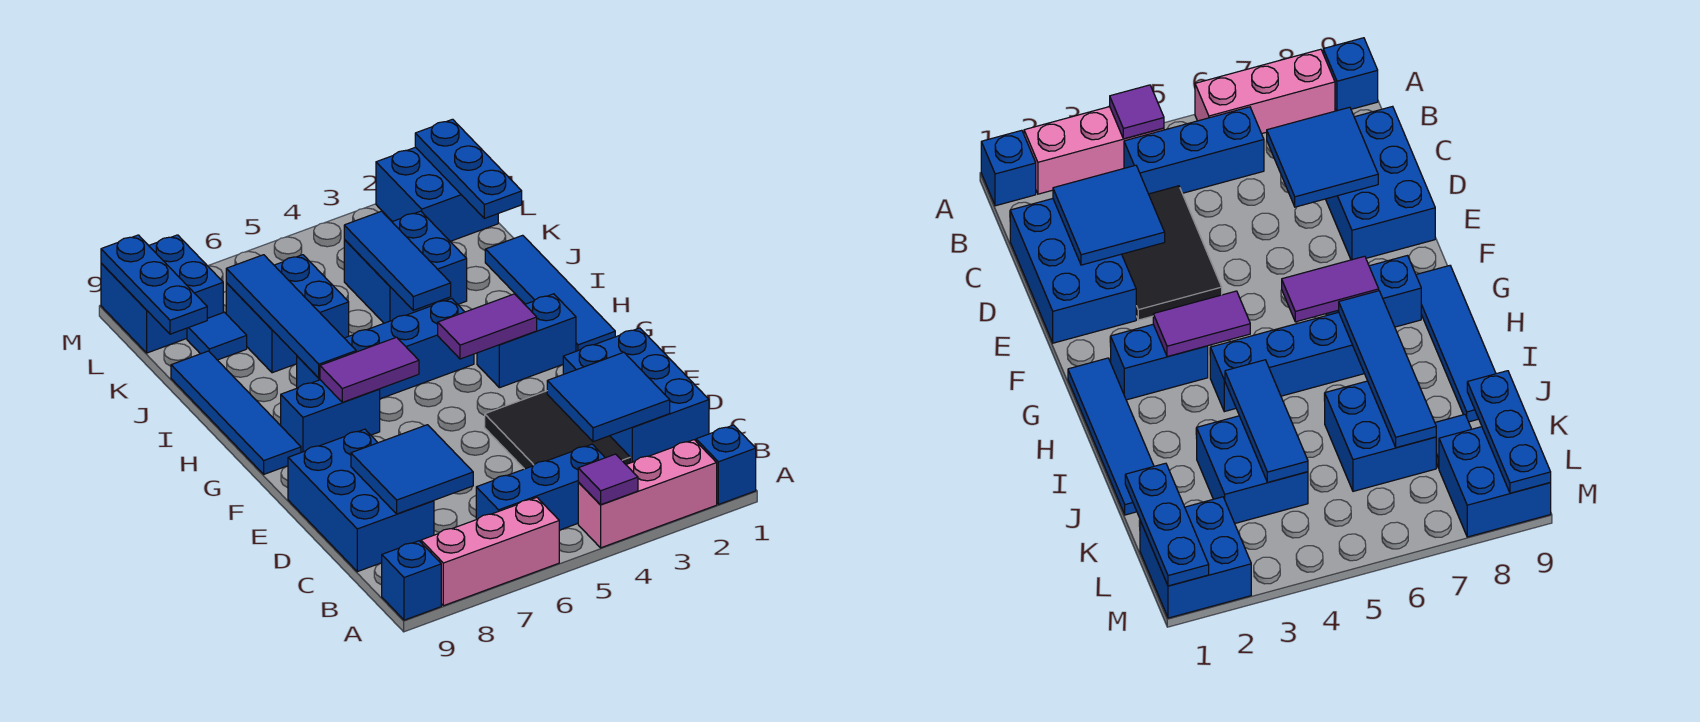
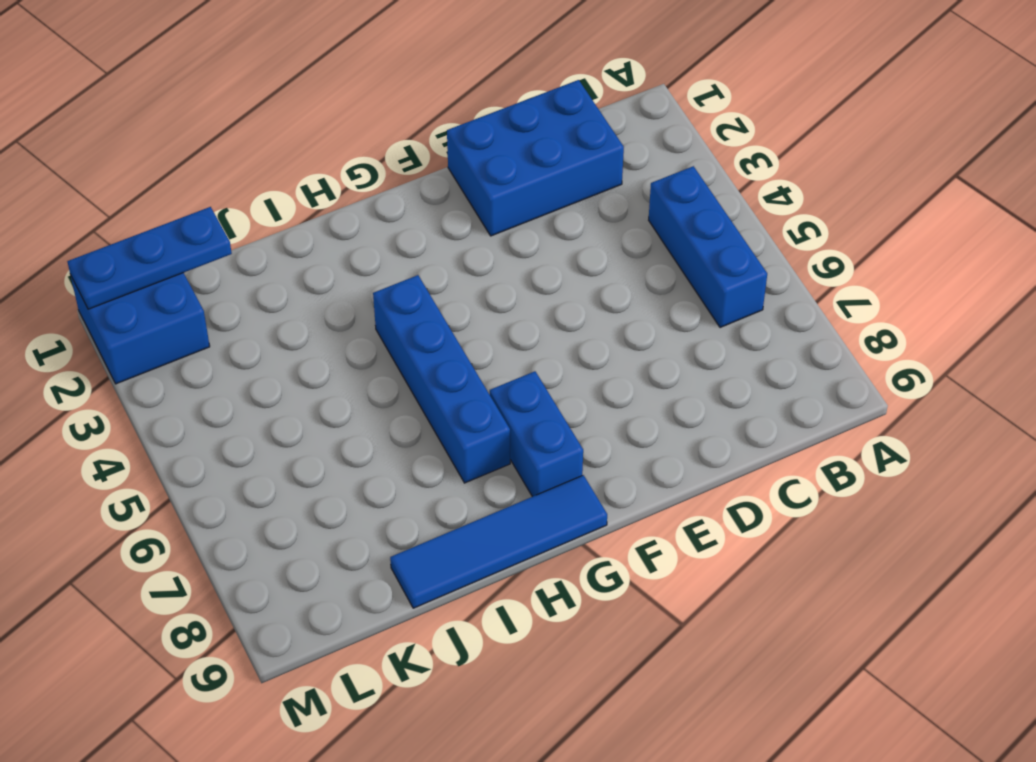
none -> blue 1x1 brick [696,425,756,504]
none -> pink 1x3 brick [578,440,717,548]
none -> pink 1x3 brick [421,498,559,606]

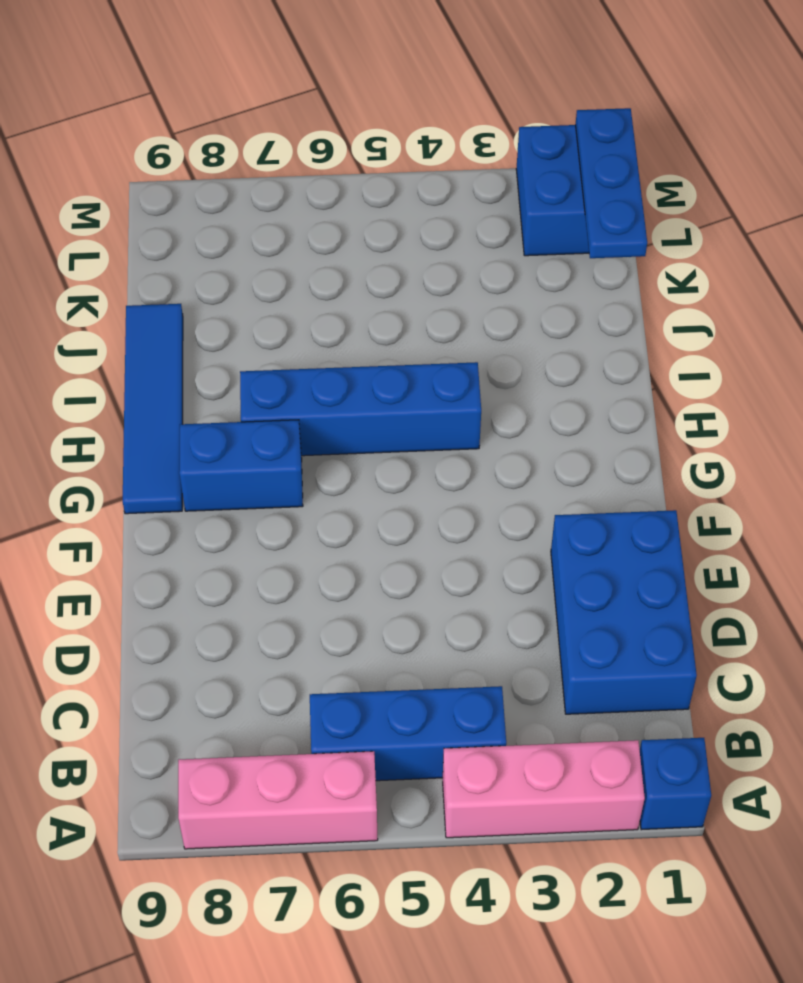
none -> blue 1x1 brick [382,541,441,620]
none -> black 2x3 tile [485,391,630,469]
none -> blue 2x3 brick [288,429,434,572]

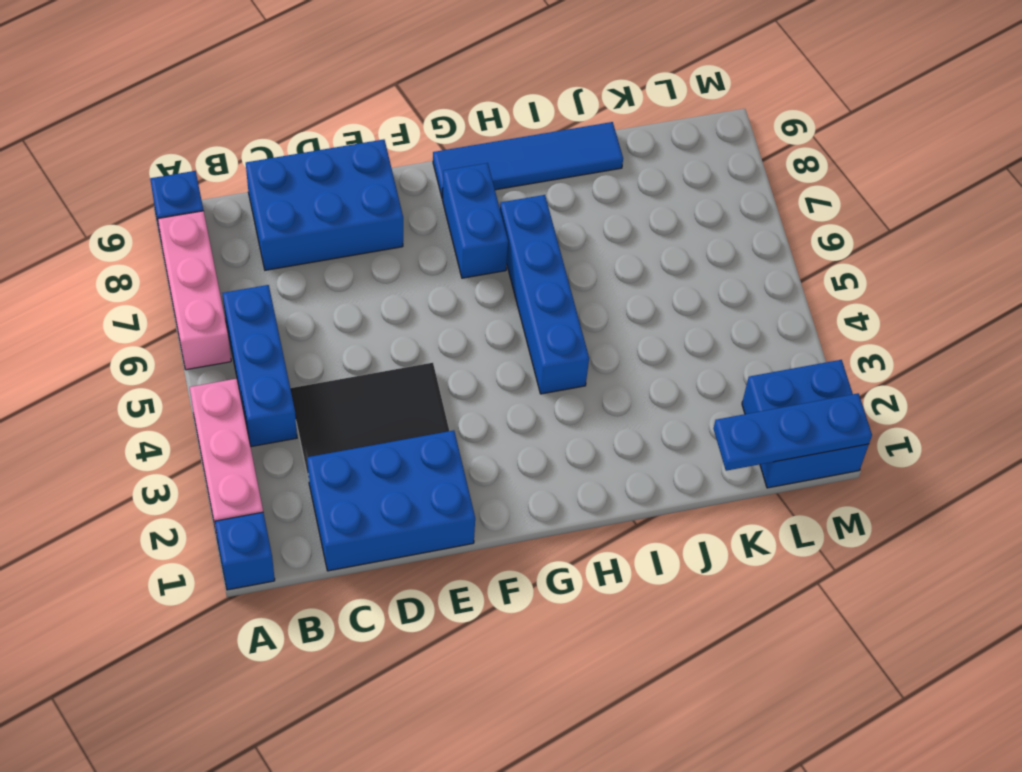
none -> blue 1x4 tile [485,235,615,351]
none -> blue 1x2 brick [477,294,576,388]
none -> blue 2x2 brick [344,211,467,323]

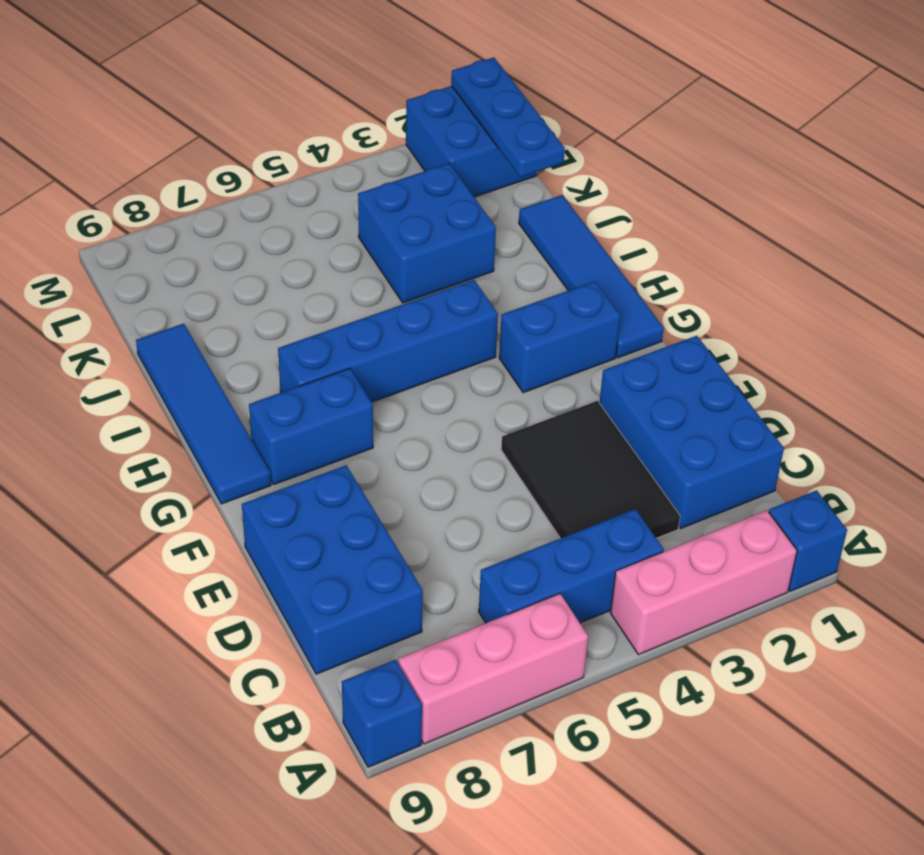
none -> blue 2x2 brick [226,255,349,373]
none -> blue 1x1 tile [187,312,247,360]
none -> blue 2x2 brick [101,235,223,353]

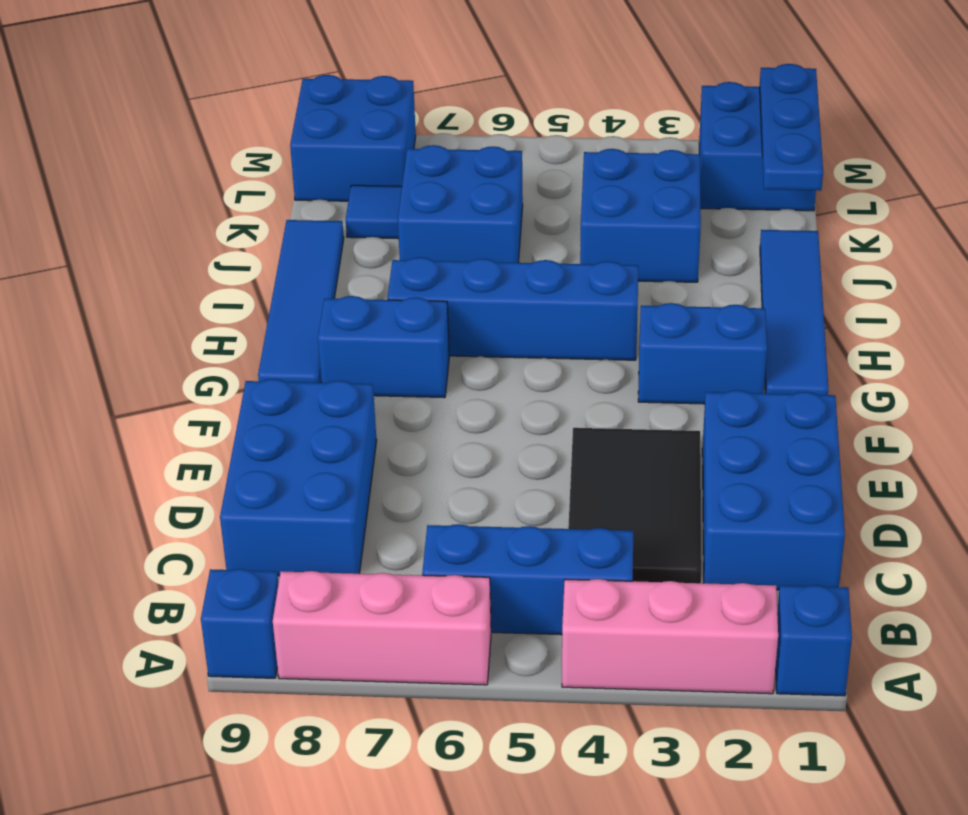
none -> purple 1x1 tile [578,454,638,505]
none -> blue 2x2 tile [547,352,670,442]
none -> blue 2x2 tile [351,425,473,514]

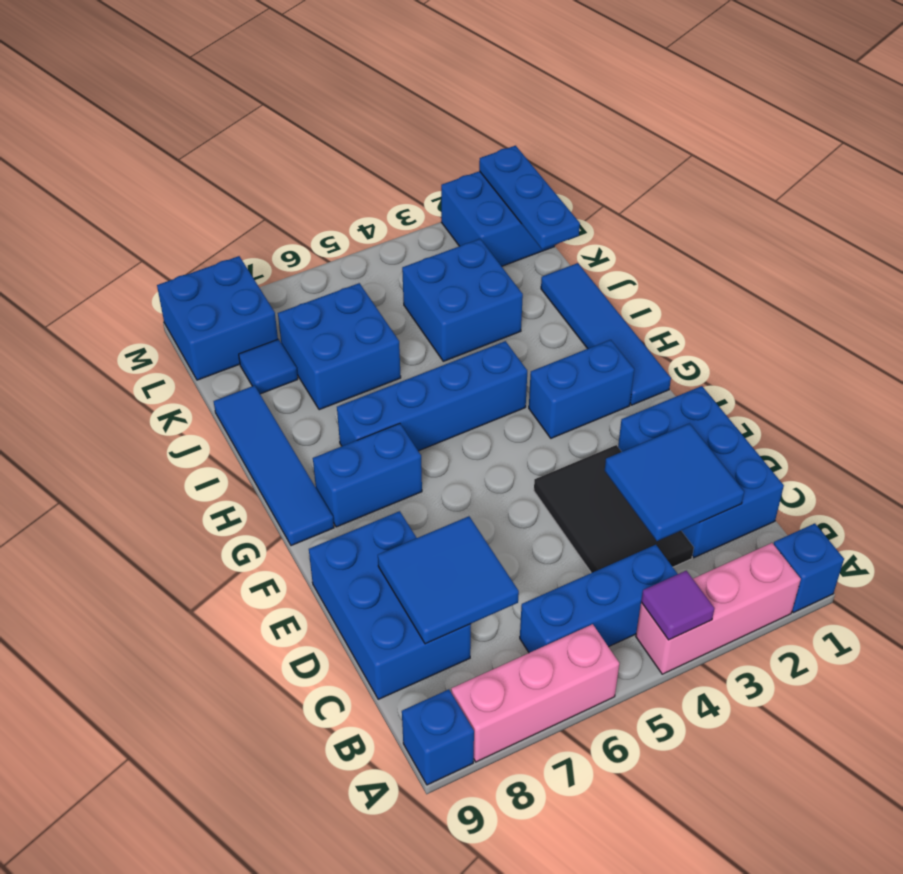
none -> purple 1x2 tile [438,294,537,359]
none -> purple 1x2 tile [320,337,419,402]
none -> blue 1x4 tile [226,255,356,378]

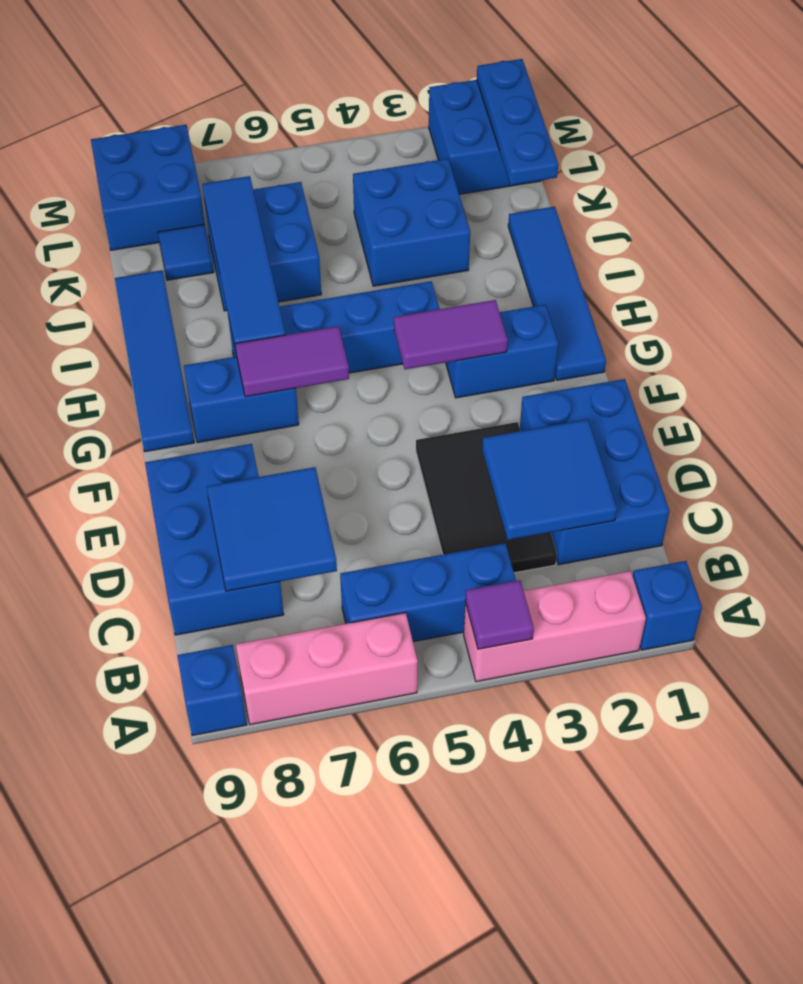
none -> blue 1x3 tile [344,211,451,310]
none -> blue 1x3 plate [101,235,207,334]

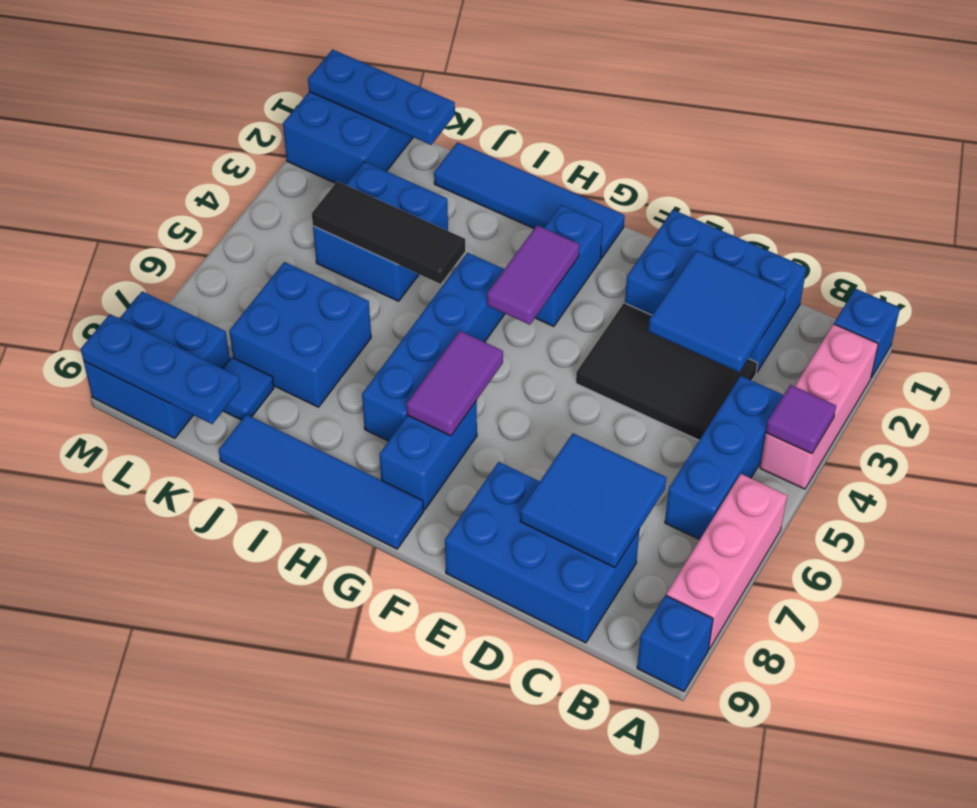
black 1x3 tile [312,181,465,284] -> blue 1x3 tile [344,211,451,310]
none -> blue 1x4 tile [226,255,356,378]

